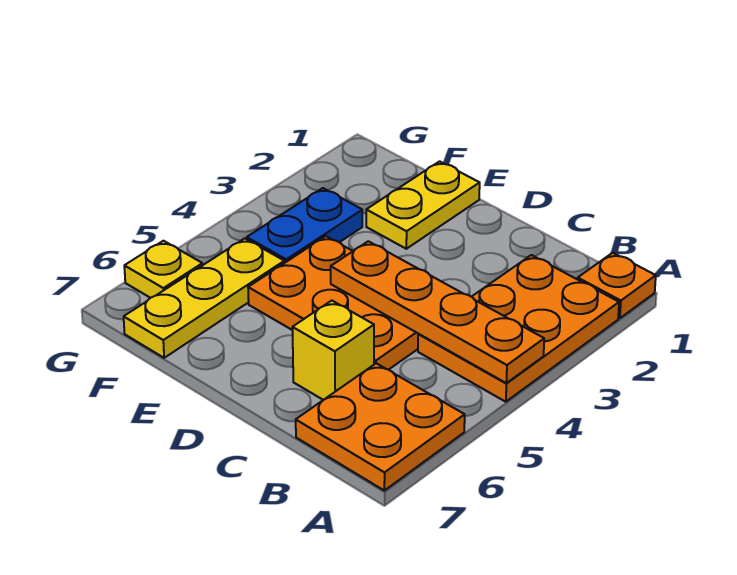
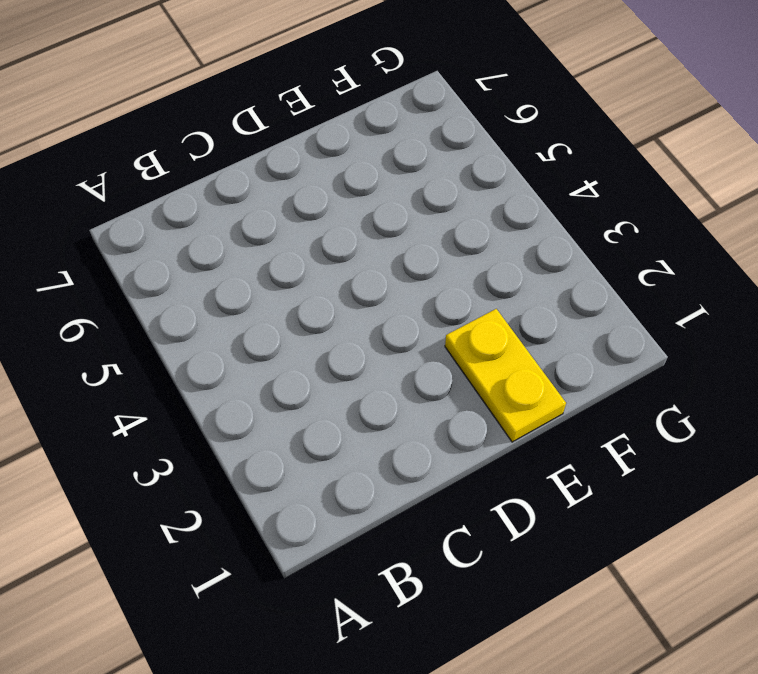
none -> orange 1x1 plate [578,253,656,318]
none -> orange 2x3 plate [418,255,619,402]

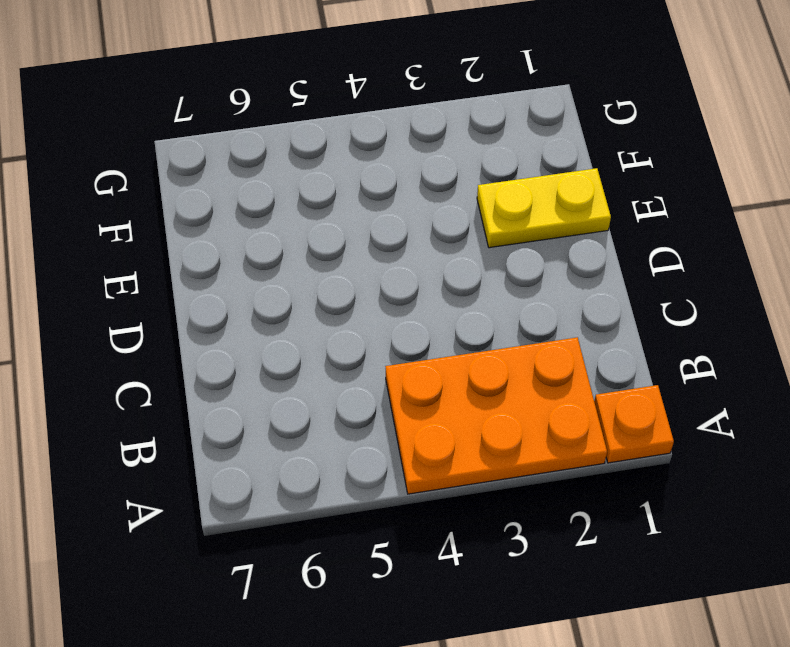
none -> orange 2x2 plate [296,363,465,491]
none -> orange 2x3 plate [248,236,418,370]

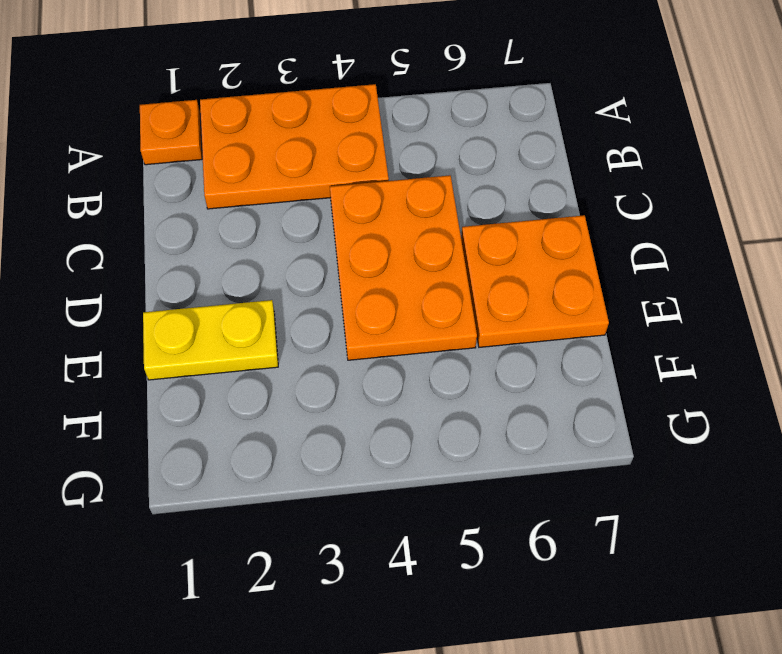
orange 2x2 plate [461,215,609,347] -> orange 2x2 plate moved to [296,363,465,491]
none -> yellow 1x1 brick [292,301,374,400]
none -> blue 1x2 plate [247,188,362,263]

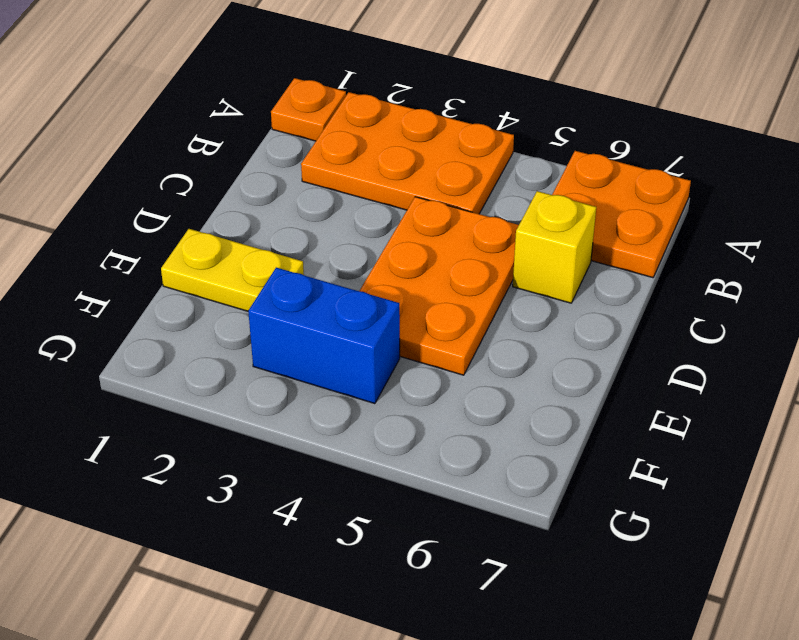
blue 1x2 brick [248,268,400,404] -> blue 1x2 plate [247,188,362,263]
none -> yellow 1x3 plate [124,238,284,358]
none -> yellow 1x1 plate [124,241,203,298]

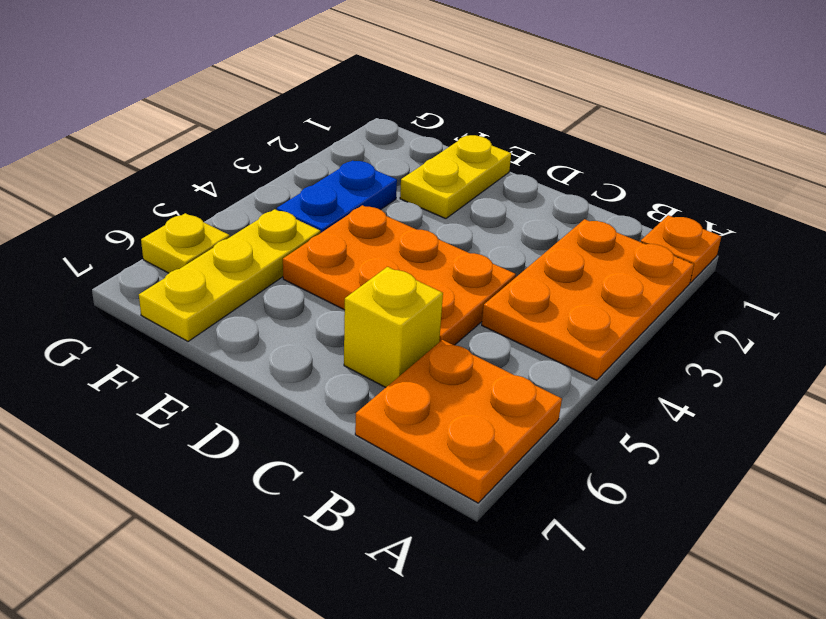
none -> orange 1x4 plate [331,241,544,383]

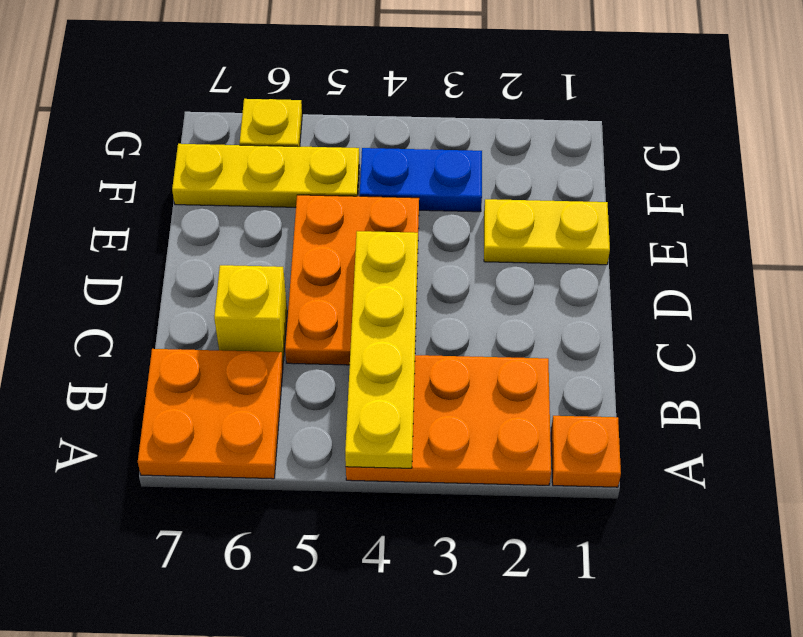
yellow 1x4 plate [345,231,418,468] -> orange 1x4 plate [331,241,544,383]

